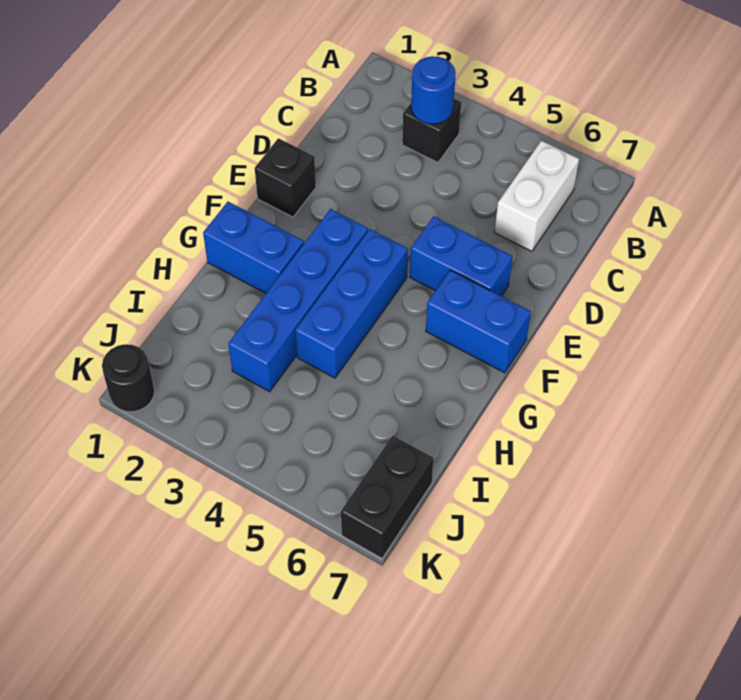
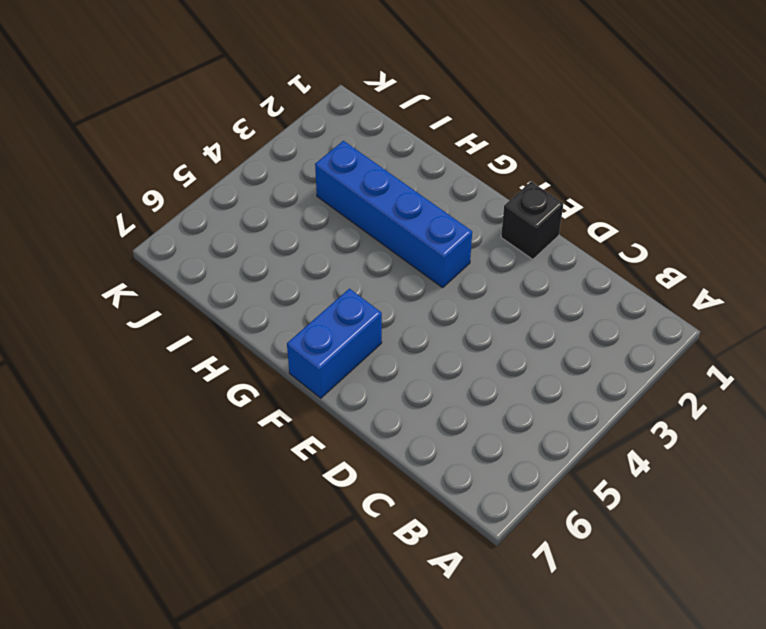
none -> black 1x1 brick [402,99,461,162]
none -> white 1x2 brick [495,141,579,251]

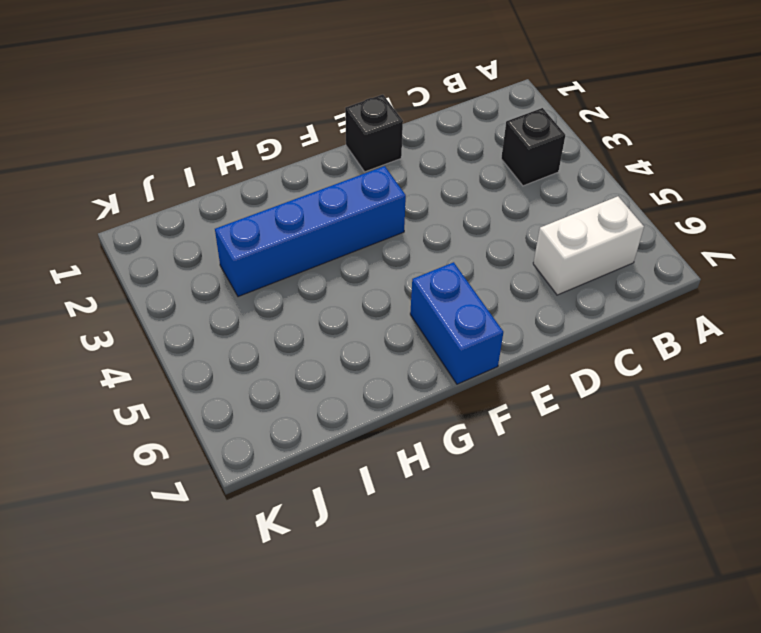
none -> blue 1x2 brick [410,217,512,296]
none -> blue 1x3 brick [295,229,408,378]

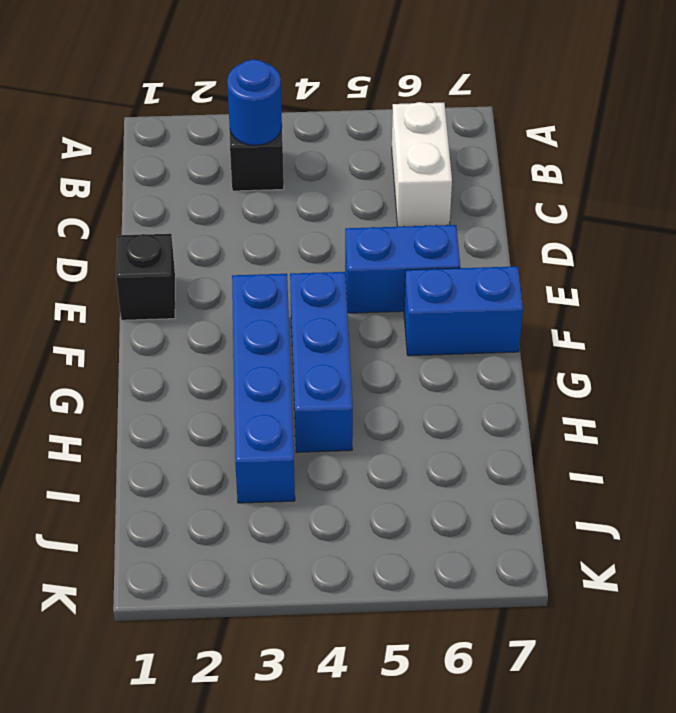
none -> blue 1x2 brick [203,202,304,293]
none -> black 1x2 brick [341,436,434,558]

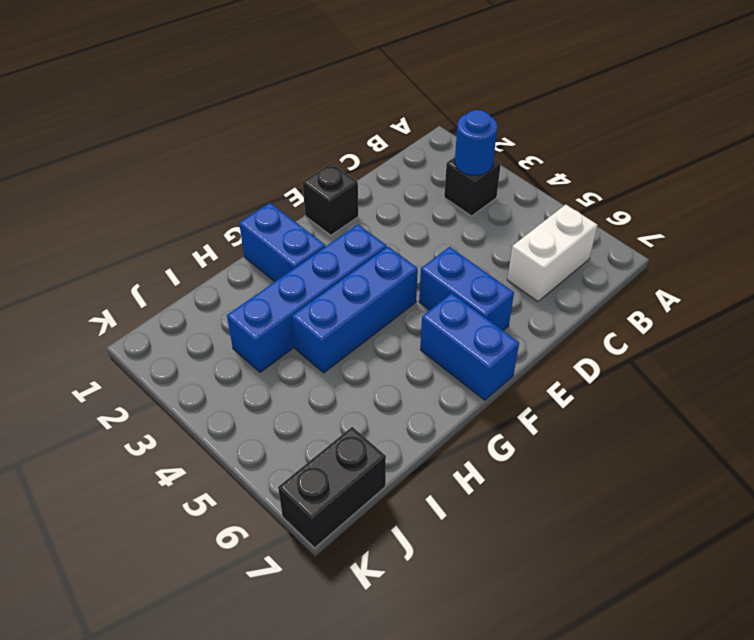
none -> black 1x1 round brick [102,344,155,412]

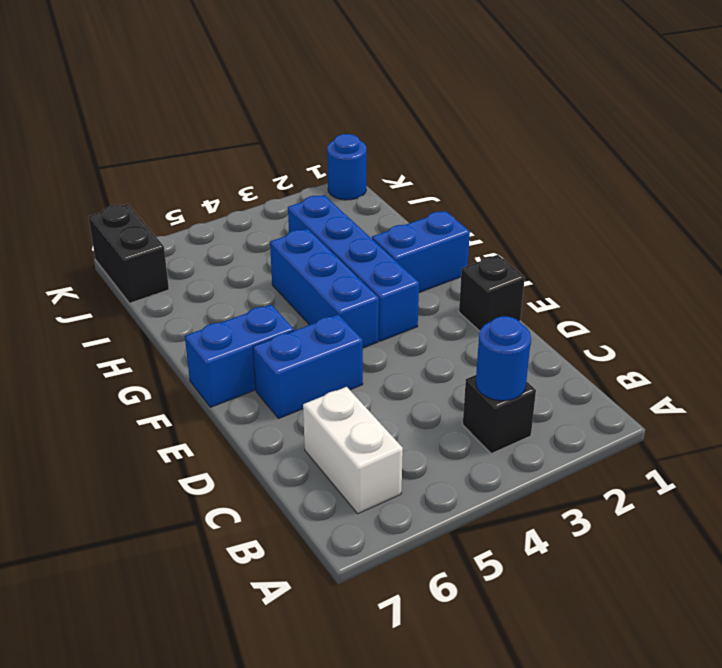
blue 1x1 round brick [327,134,366,200] -> black 1x1 round brick [102,344,155,412]

